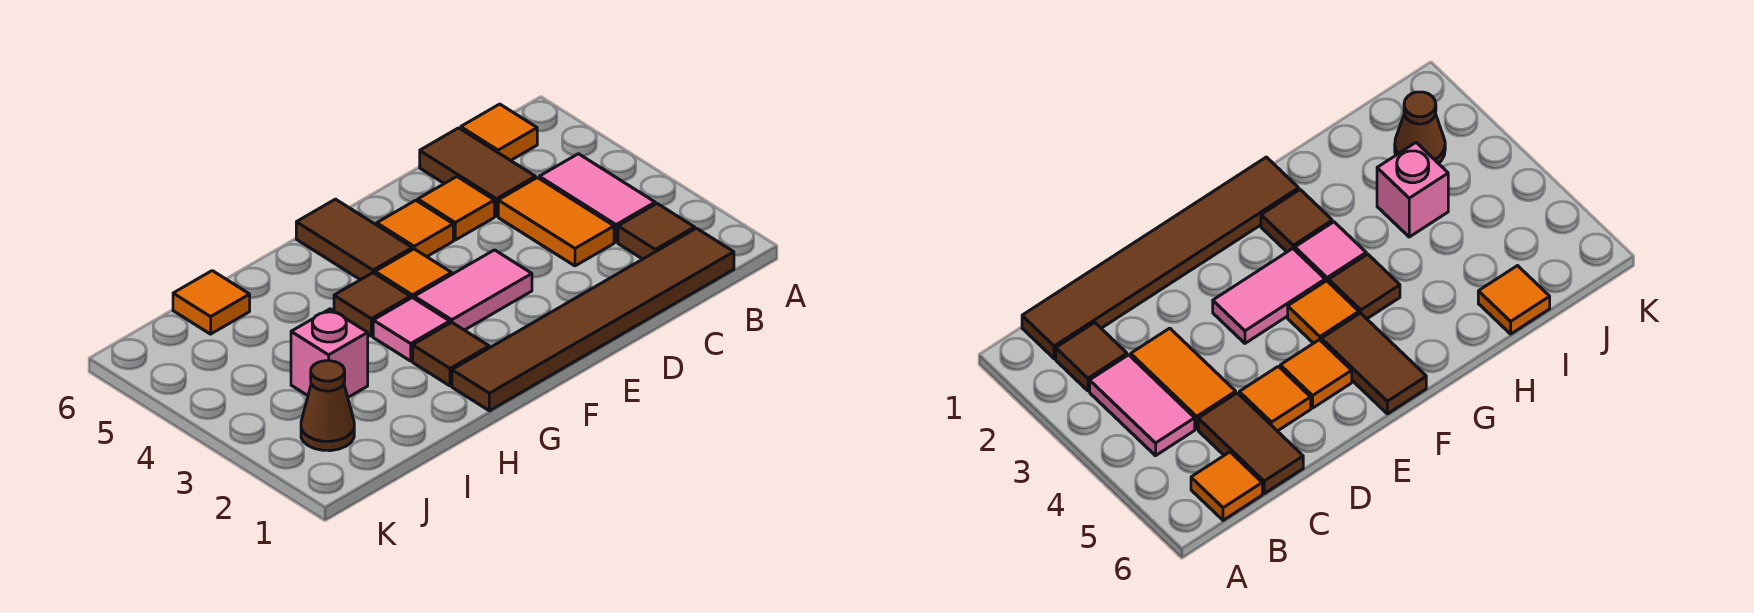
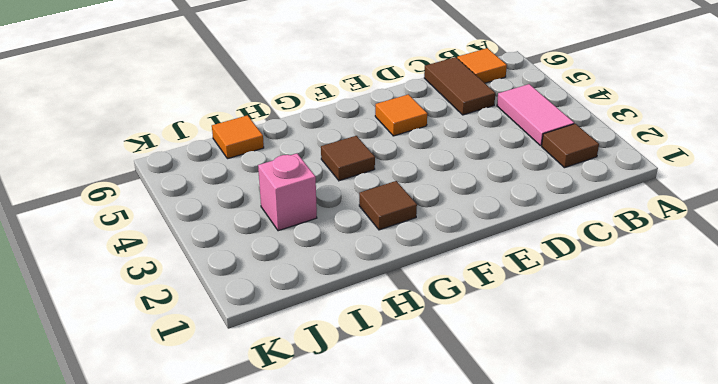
none -> brown 1x6 tile [452,228,734,411]
none -> orange 1x2 tile [498,178,614,266]
none -> orange 1x1 tile [418,177,494,240]

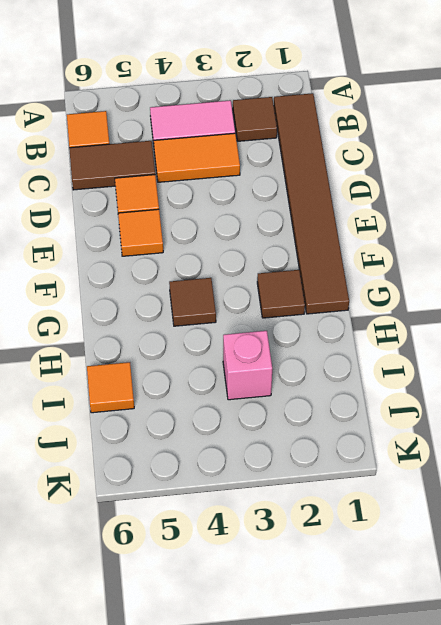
none -> pink 1x2 tile [414,250,532,330]
none -> orange 1x1 tile [375,249,452,298]
none -> brown 1x2 tile [296,199,412,280]

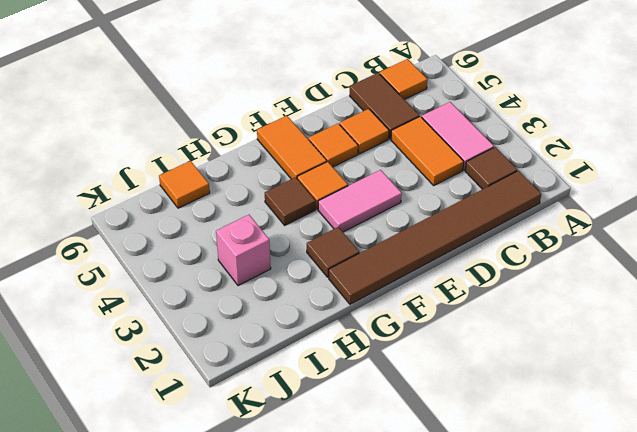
orange 1x2 tile [257,116,327,179] -> brown 1x2 tile [296,199,412,280]
none -> pink 1x1 tile [373,297,450,361]
none -> brown 1x1 cone [301,361,354,451]

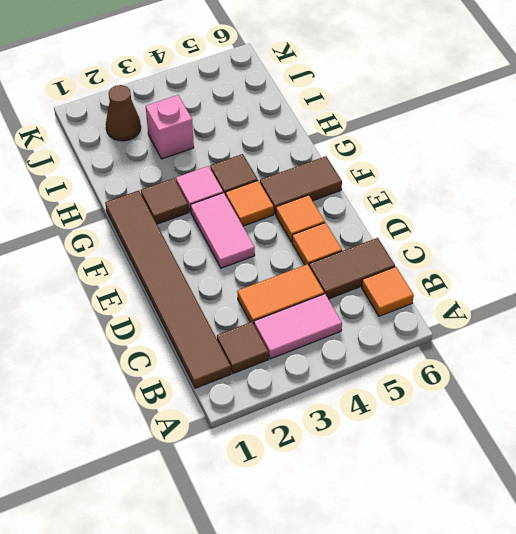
none -> orange 1x1 tile [173,271,250,334]

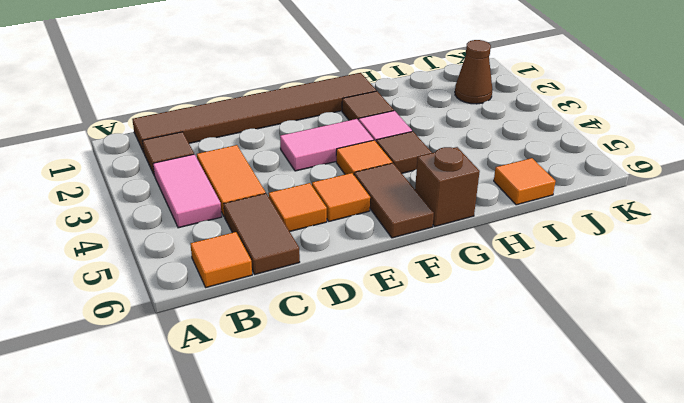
brown 1x1 brick [415,147,480,226] -> none
none -> pink 1x1 brick [291,309,368,397]

